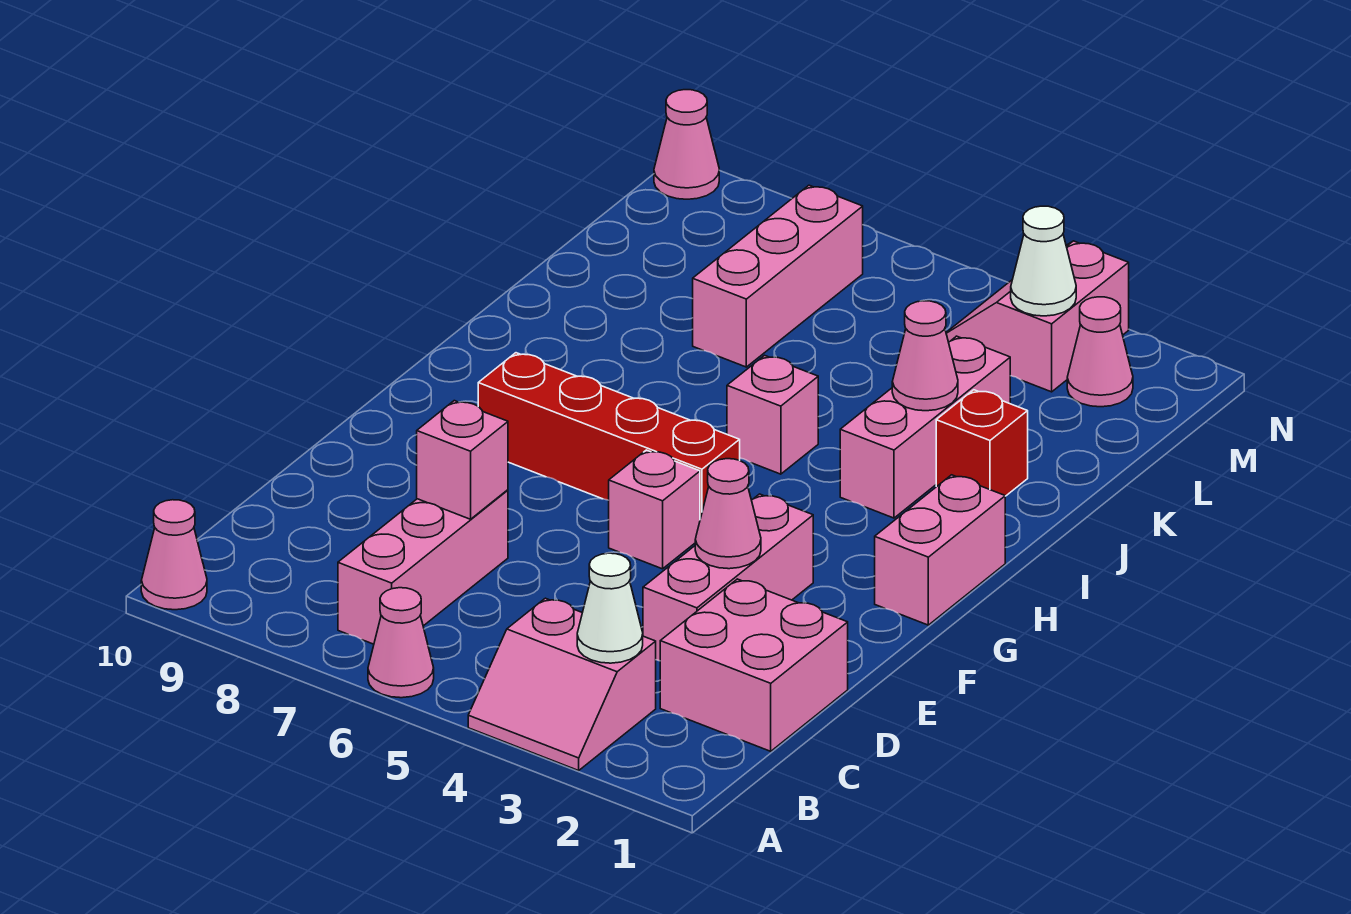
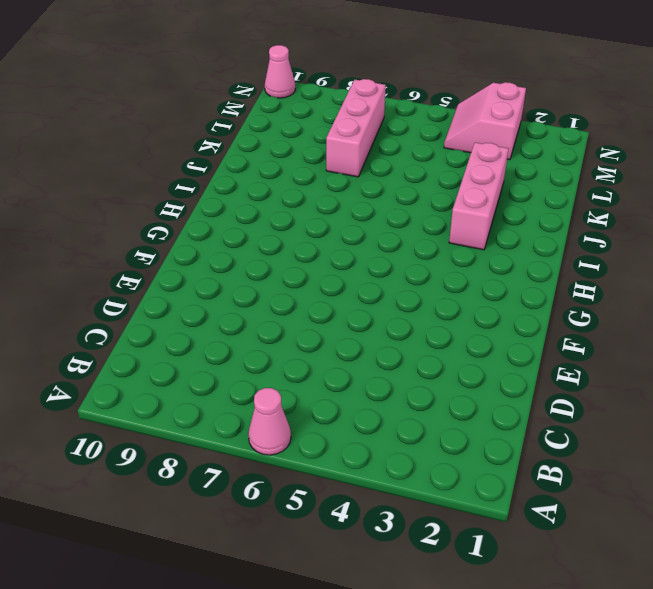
none -> pink 2x2 slope [468,598,656,770]
none -> pink 1x1 cone [141,500,207,610]
none -> pink 1x3 brick [338,490,508,644]

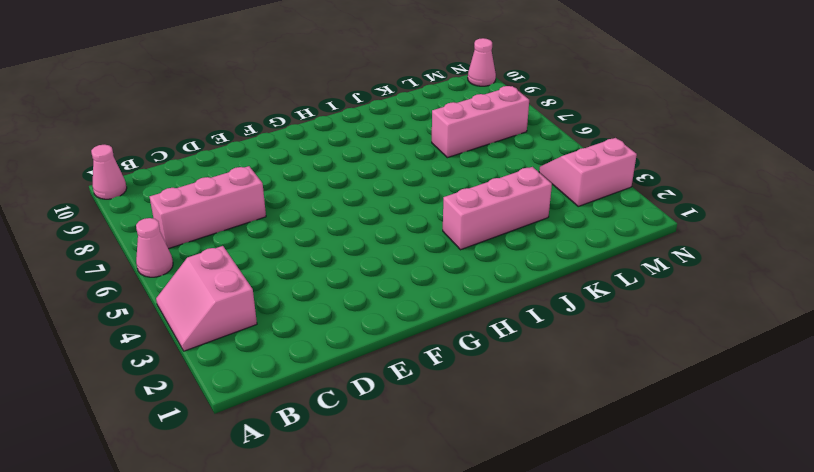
none -> pink 2x2 brick [660,579,848,751]
none -> pink 1x3 brick [643,494,813,661]
none -> pink 1x1 brick [609,450,700,569]

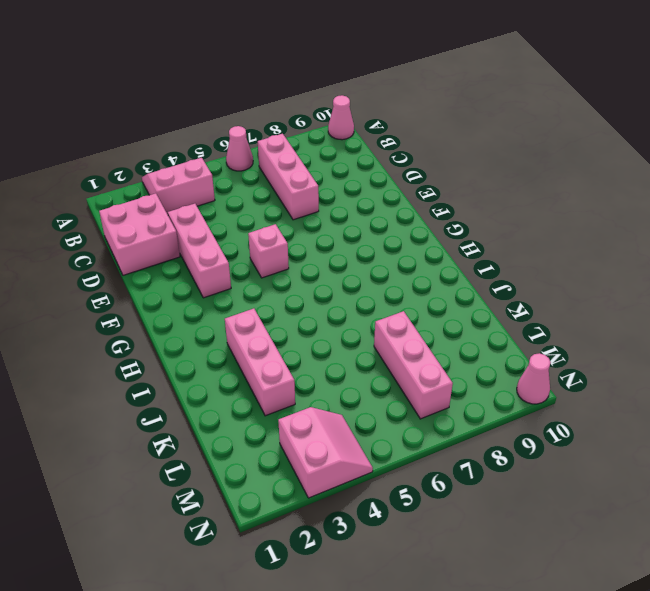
none -> pink 1x2 brick [875,475,1005,625]
none -> red 1x4 brick [478,353,740,519]
none -> pink 1x1 brick [727,355,818,474]

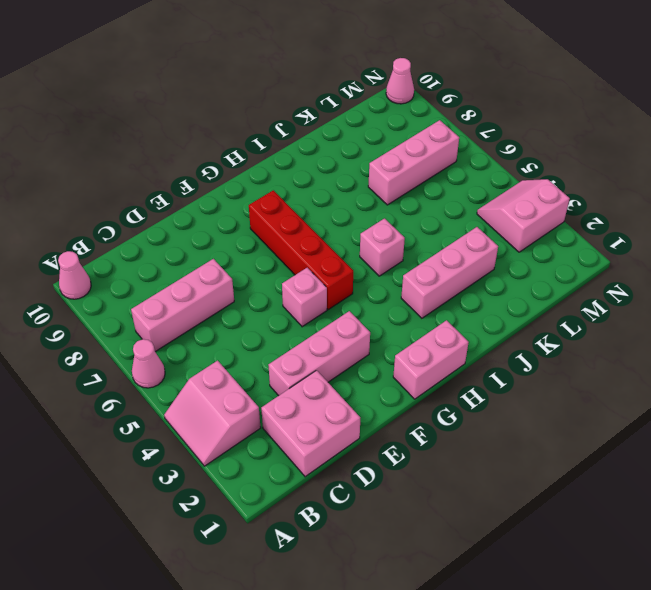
none -> red 1x1 brick [936,390,1028,496]
none -> pink 1x1 cone [1067,297,1133,407]
none -> white 1x1 cone [577,553,643,663]

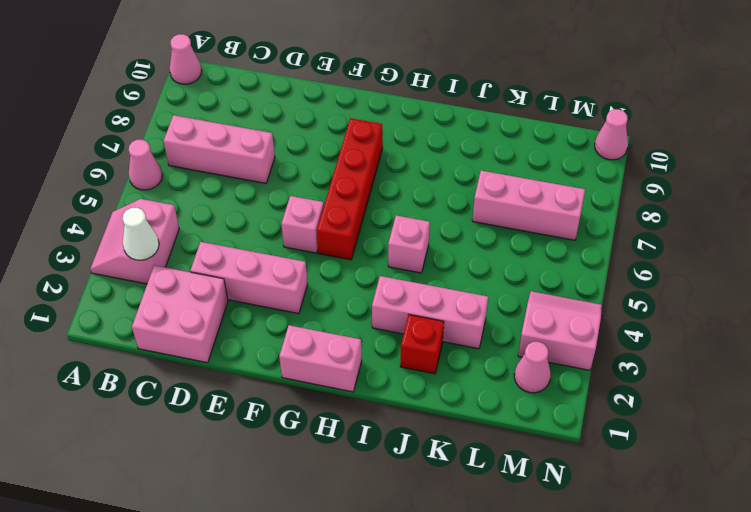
none -> pink 1x1 brick [417,401,508,519]
none -> pink 1x1 cone [695,459,761,569]
none -> pink 1x1 cone [892,301,958,411]

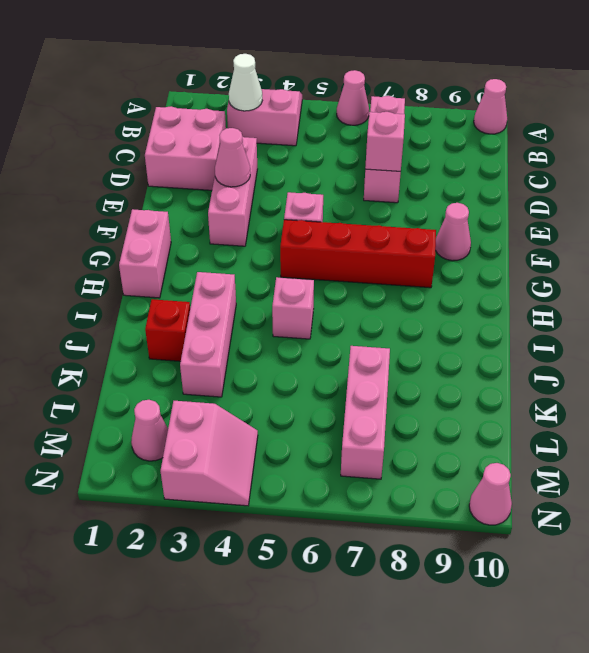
pink 1x1 cone [435,203,471,261] -> pink 1x1 cone moved to [892,301,958,411]
none -> white 1x1 cone [1011,206,1076,316]

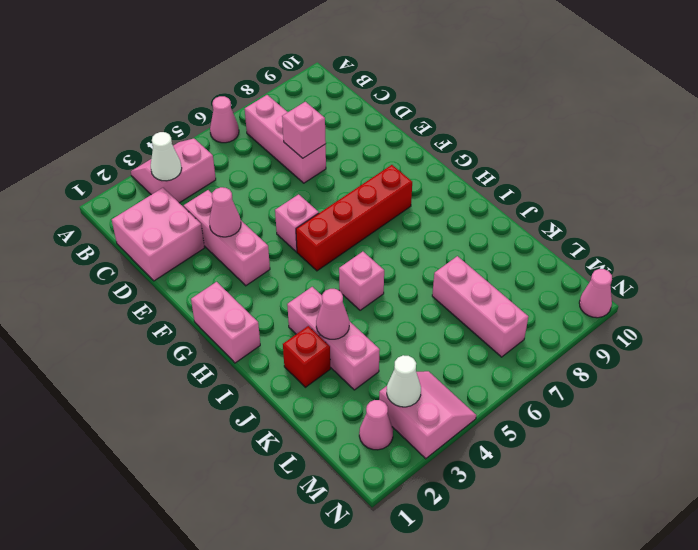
none -> pink 1x1 cone [141,500,207,610]

